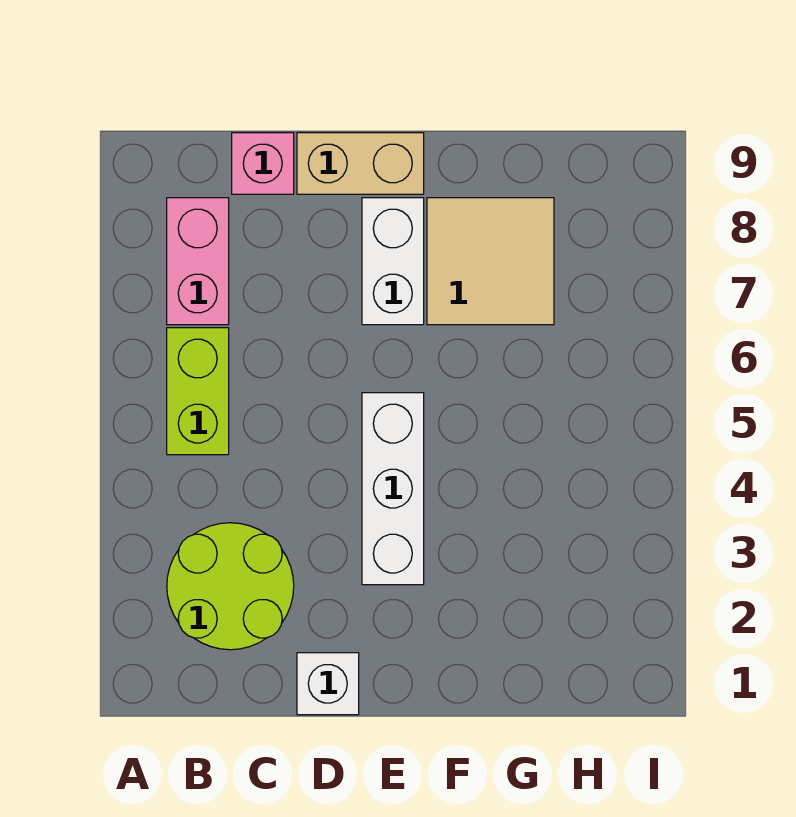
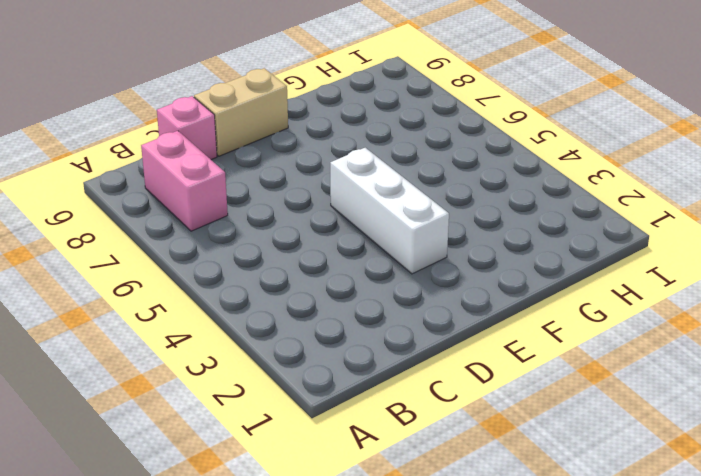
none -> lime 2x2 round brick [167,523,294,650]
none -> lime 1x2 brick [167,328,229,455]

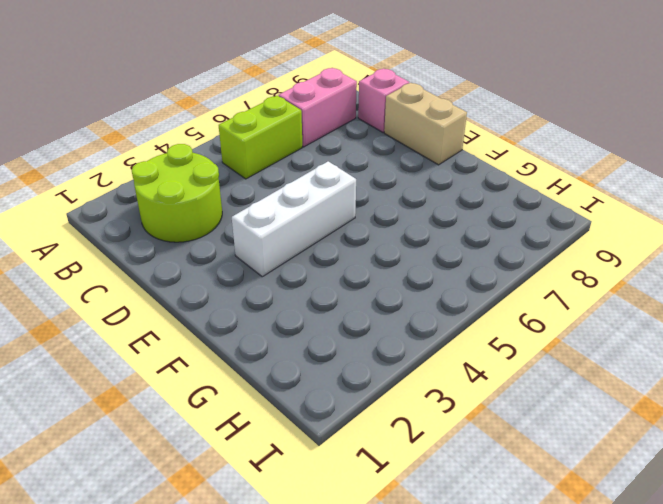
none -> white 1x1 brick [297,653,359,715]
none -> white 1x2 brick [362,198,424,325]

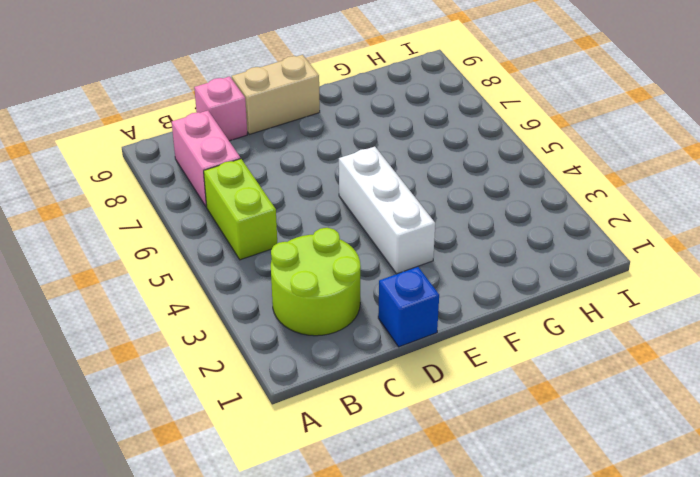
blue 1x1 brick [378,267,439,347] -> white 1x1 brick [297,653,359,715]
none -> white 1x2 brick [362,198,424,325]
none -> tan 2x2 tile [427,198,554,325]

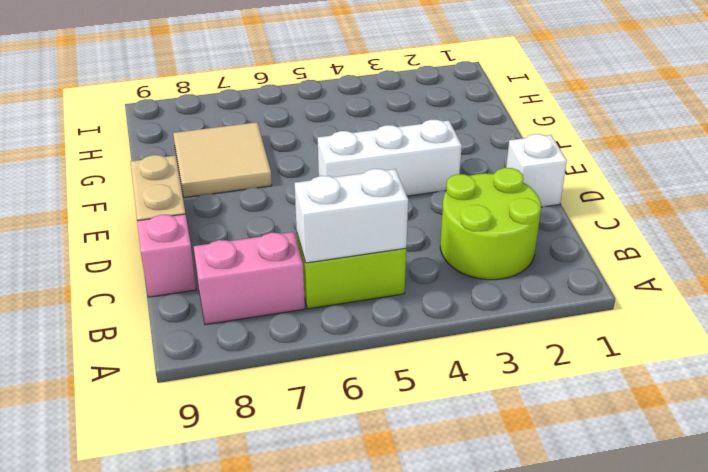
white 1x2 brick [295,169,408,263] -> white 1x2 brick moved to [362,198,424,325]

